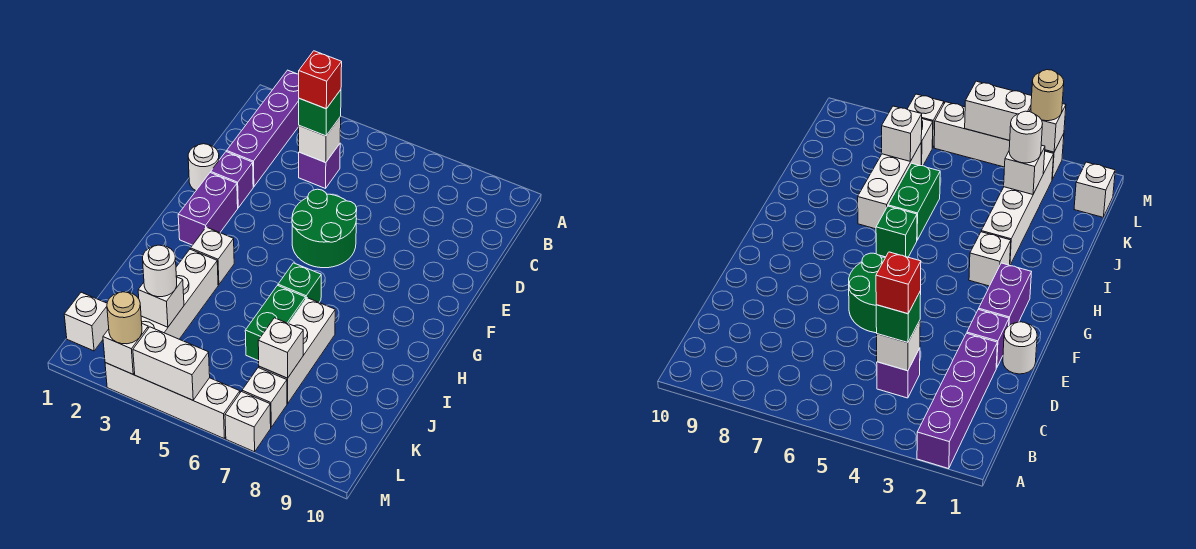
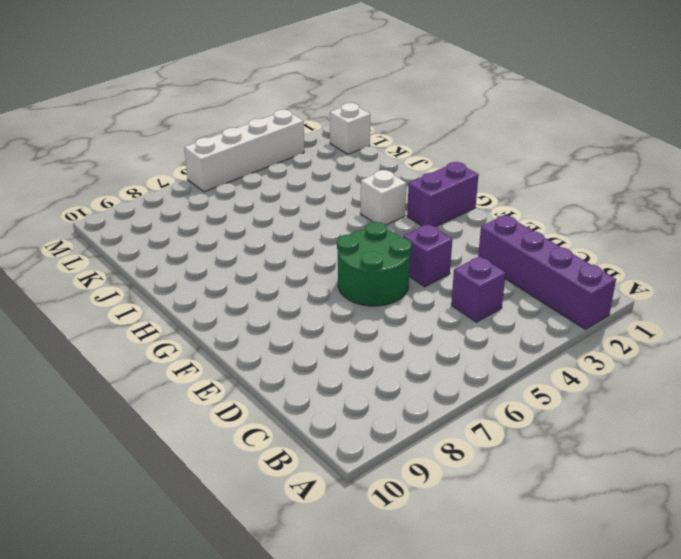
purple 1x1 brick [403,224,452,287] -> purple 1x1 brick moved to [211,152,253,208]
purple 1x2 brick [407,162,479,227] -> purple 1x2 brick turned to [178,173,238,245]
none -> white 1x1 round brick [188,144,219,190]
none -> green 1x1 brick [278,263,321,302]
none -> white 1x4 brick [141,249,218,339]

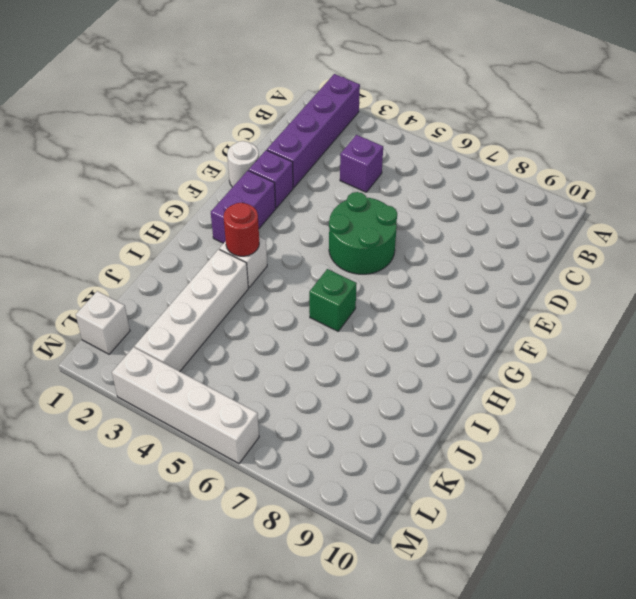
red 1x1 round brick [224,203,259,256] -> none
none -> green 1x2 brick [245,286,306,361]
none -> white 1x3 brick [259,298,335,403]
none -> white 1x1 brick [242,368,287,427]

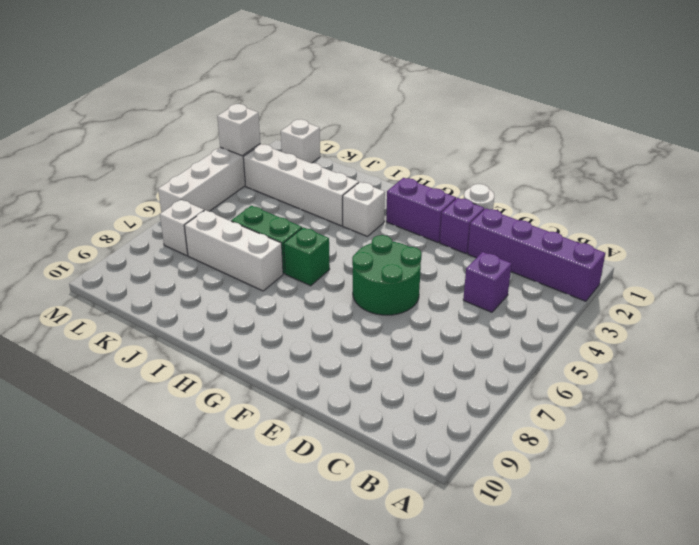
none -> white 1x1 brick [225,392,271,452]
none -> white 1x1 brick [299,117,341,163]
none -> white 1x1 brick [138,277,184,327]

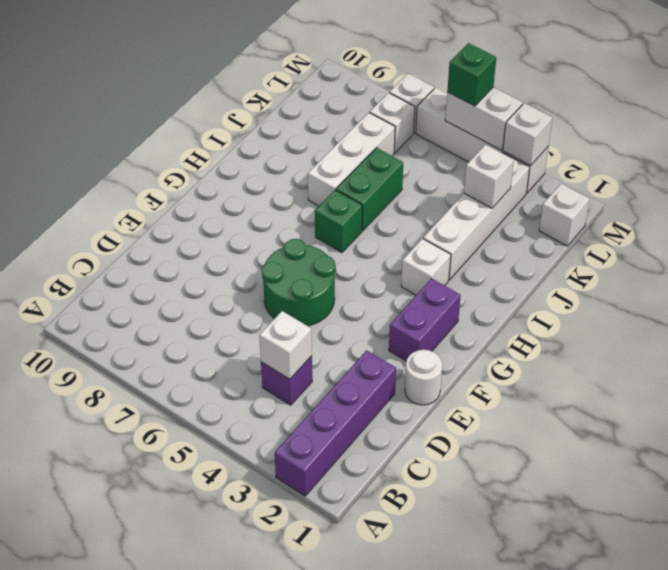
green 1x1 brick [447,43,496,106] -> green 1x1 brick moved to [299,90,341,136]
none -> purple 1x1 brick [211,152,253,208]
none -> white 1x1 brick [258,318,303,378]
none -> white 1x1 round brick [143,245,177,297]

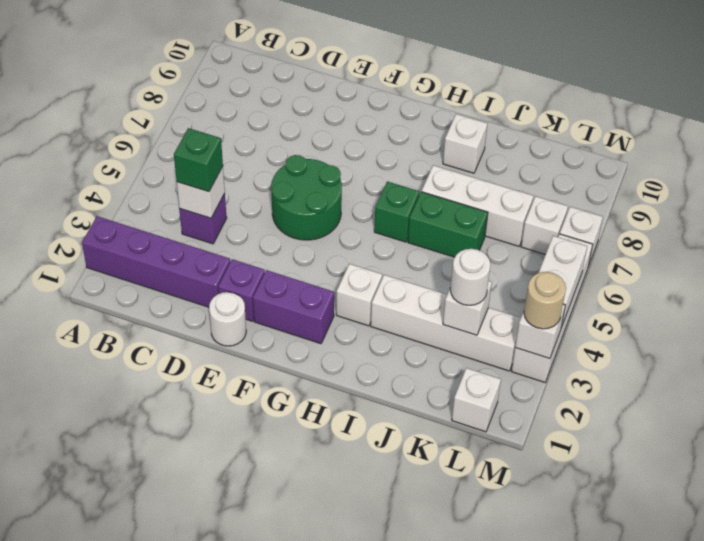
white 1x1 brick [443,114,487,173] -> white 1x1 brick moved to [258,318,303,378]
none -> red 1x1 brick [299,51,342,109]

